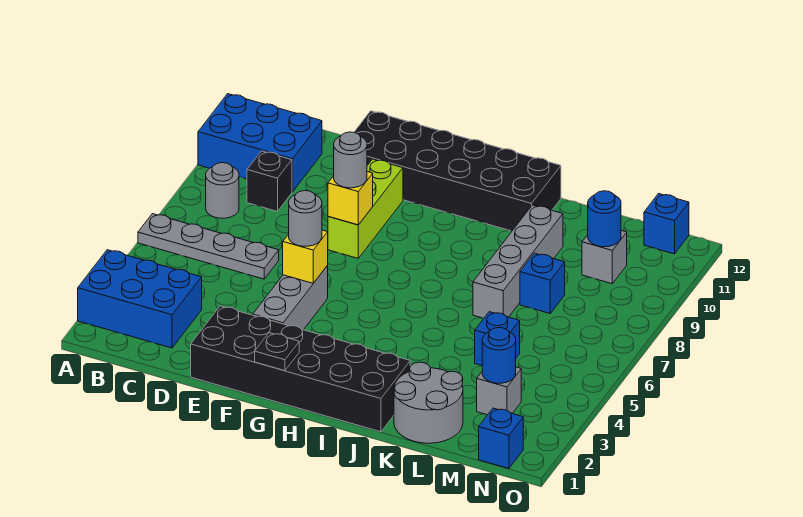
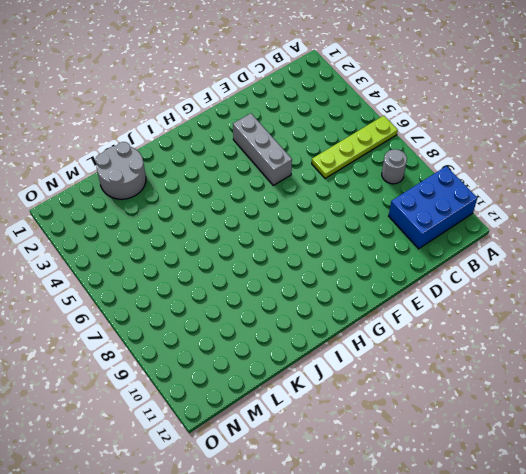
lime 1x4 plate [312,116,398,178] -> grey 1x4 plate [138,214,279,279]
none -> blue 2x3 brick [78,250,202,348]
none -> black 1x1 brick [247,151,292,211]
none -> black 2x6 brick [191,306,410,432]

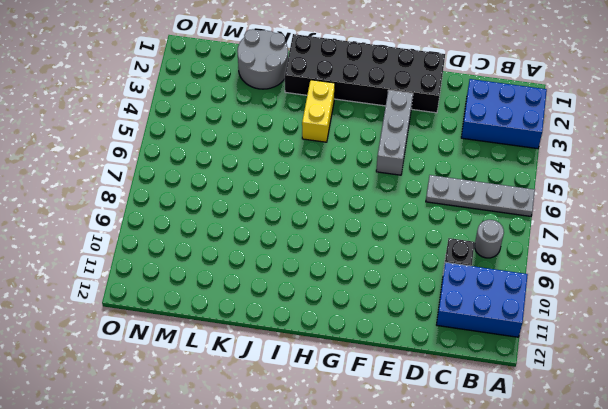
yellow 1x2 brick [302,80,335,142] -> none
none -> black 2x6 brick [354,111,561,231]
none -> lime 1x3 brick [328,159,403,258]
none -> grey 1x4 brick [473,205,563,318]

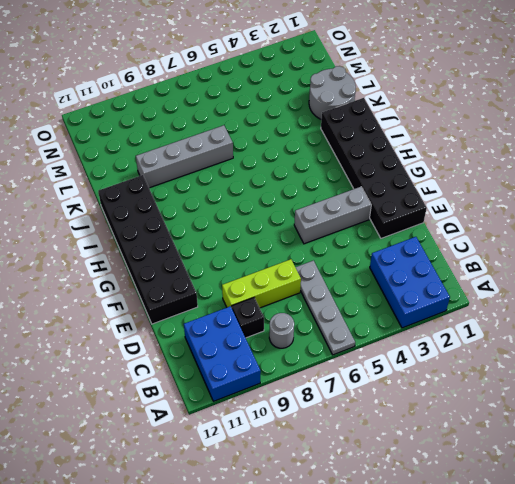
lime 1x3 brick [222,259,301,308] -> lime 1x3 brick moved to [328,159,403,258]
none -> blue 1x1 brick [475,312,520,365]
none -> blue 1x1 brick [520,253,565,313]
none -> grey 1x1 brick [477,367,521,415]

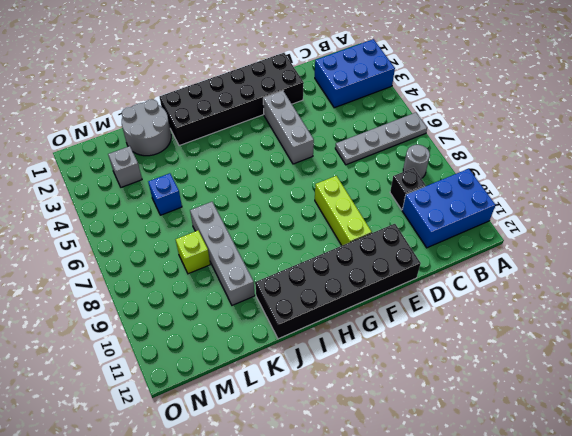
lime 1x1 brick [176,231,210,274] -> blue 1x1 brick [520,253,565,313]
none -> grey 1x1 brick [582,230,627,284]
none -> blue 1x1 brick [479,408,523,469]
none -> blue 1x1 brick [644,194,689,254]

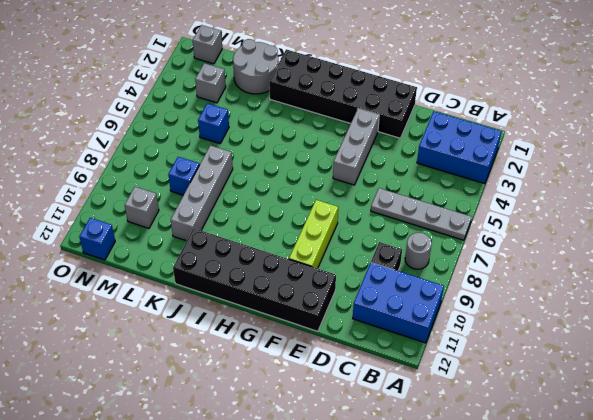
grey 1x1 brick [193,25,222,64] -> blue 1x1 brick [479,408,523,469]
none -> yellow 1x1 brick [283,230,328,283]
none -> yellow 1x1 brick [328,172,373,225]
none -> black 1x1 plate [255,333,299,371]

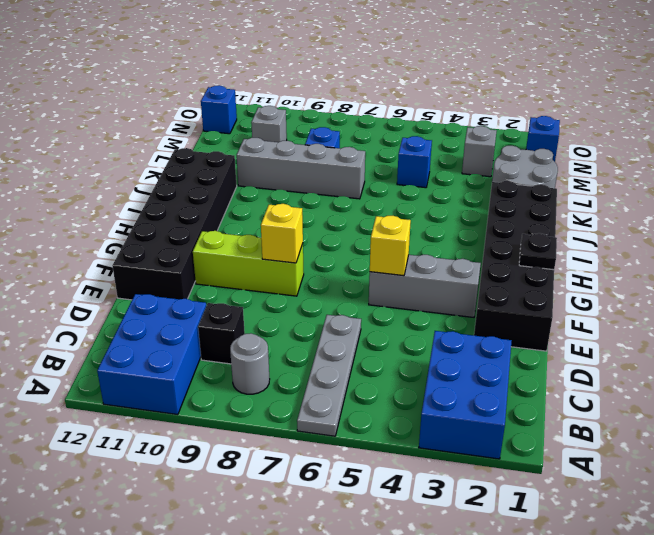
none -> blue 1x1 round brick [482,328,516,383]
none -> blue 1x1 round brick [588,191,621,247]
none -> grey 1x1 round brick [289,191,322,246]

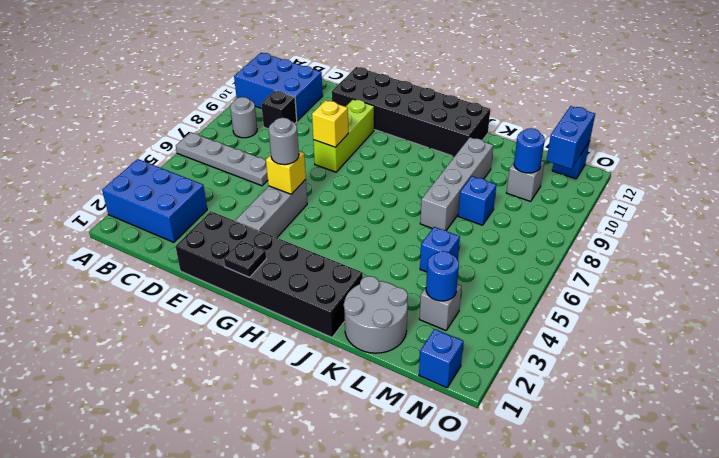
blue 1x2 brick [546,106,595,169] -> none
none -> grey 1x1 round brick [334,132,367,188]

